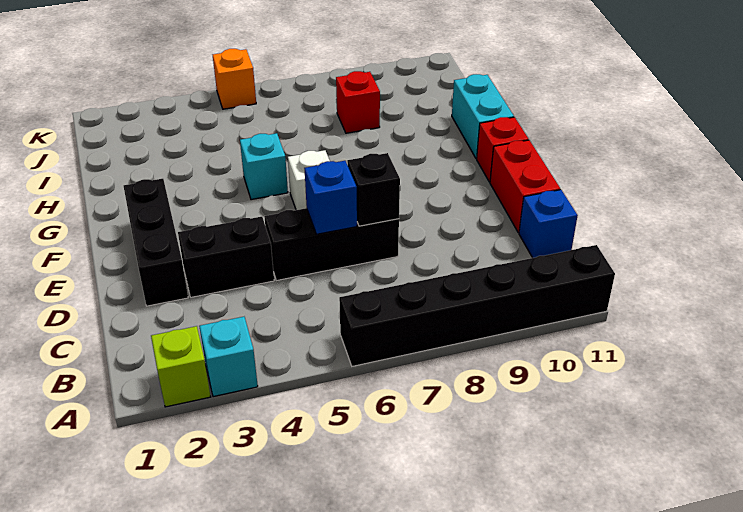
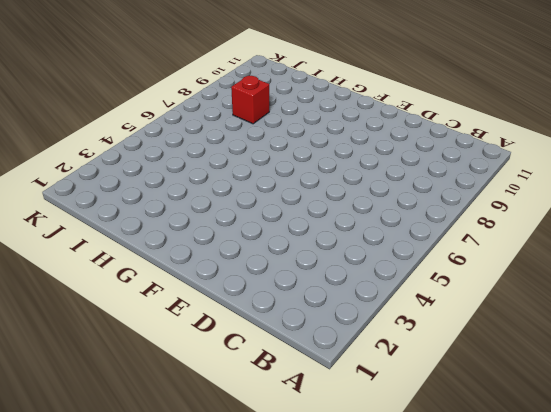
none -> lime 1x1 brick [151,326,211,407]
none -> cyan 1x1 brick [199,317,258,397]
none -> black 1x6 brick [339,245,615,366]

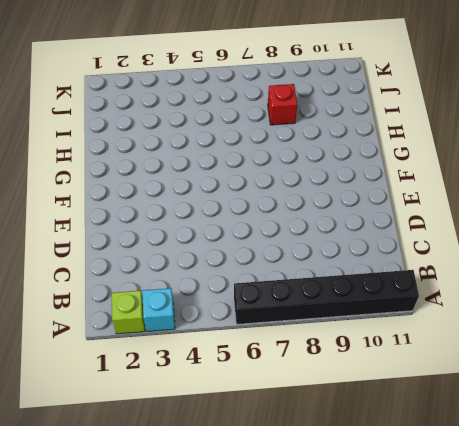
none -> blue 1x1 brick [519,190,578,258]
none -> black 1x3 brick [124,179,188,306]
none -> black 1x2 brick [178,217,274,297]

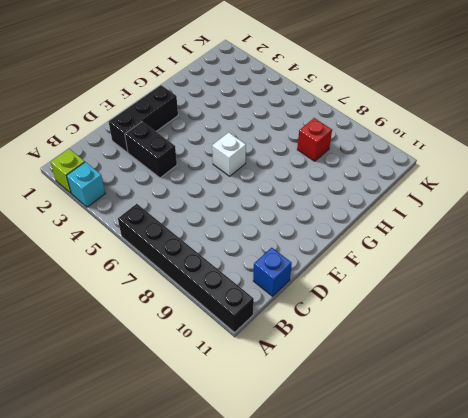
none -> black 1x3 brick [264,208,399,281]
none -> red 1x2 brick [490,140,560,233]
none -> red 1x1 brick [477,117,529,182]

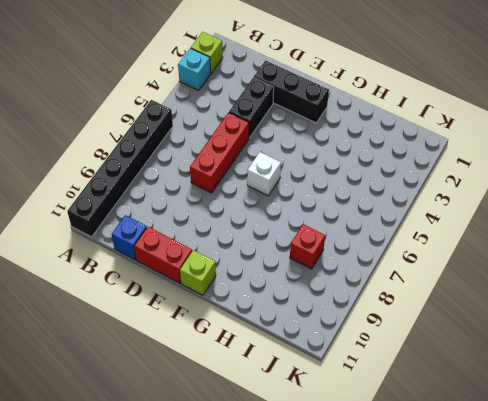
red 1x3 brick [190,113,249,193] -> black 1x3 brick [264,208,399,281]
lime 1x1 brick [180,250,216,295] -> red 1x1 brick [477,117,529,182]
none -> cyan 1x1 brick [240,133,288,200]
none -> cyan 1x2 brick [452,74,514,159]
none -> orange 1x1 brick [213,49,256,109]

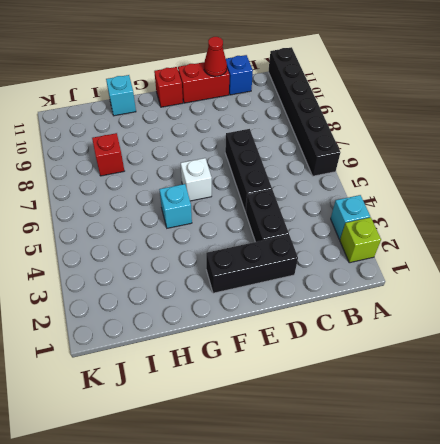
red 1x1 cone [204,37,227,76] -> none
cyan 1x1 brick [106,75,136,116] -> cyan 1x2 brick [452,74,514,159]
none -> orange 1x1 brick [213,49,256,109]
none -> blue 1x1 brick [304,161,357,234]
none -> black 1x1 brick [347,153,400,226]

